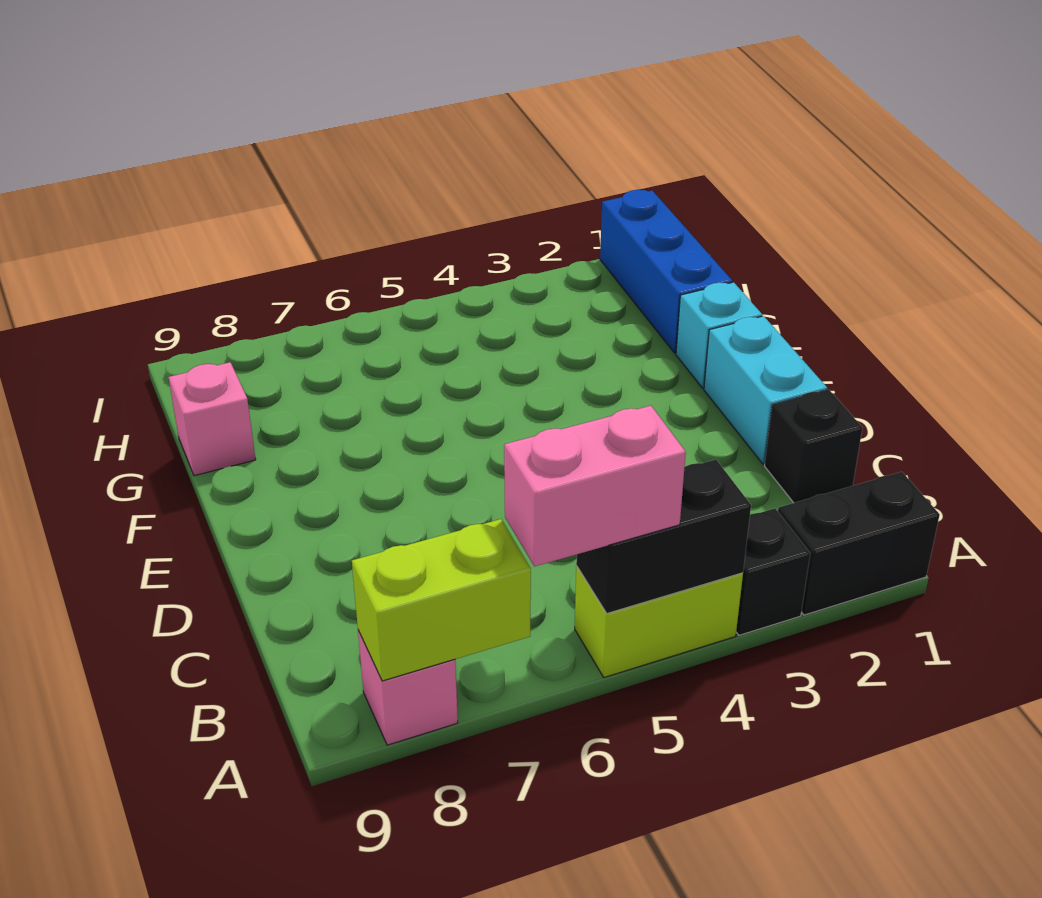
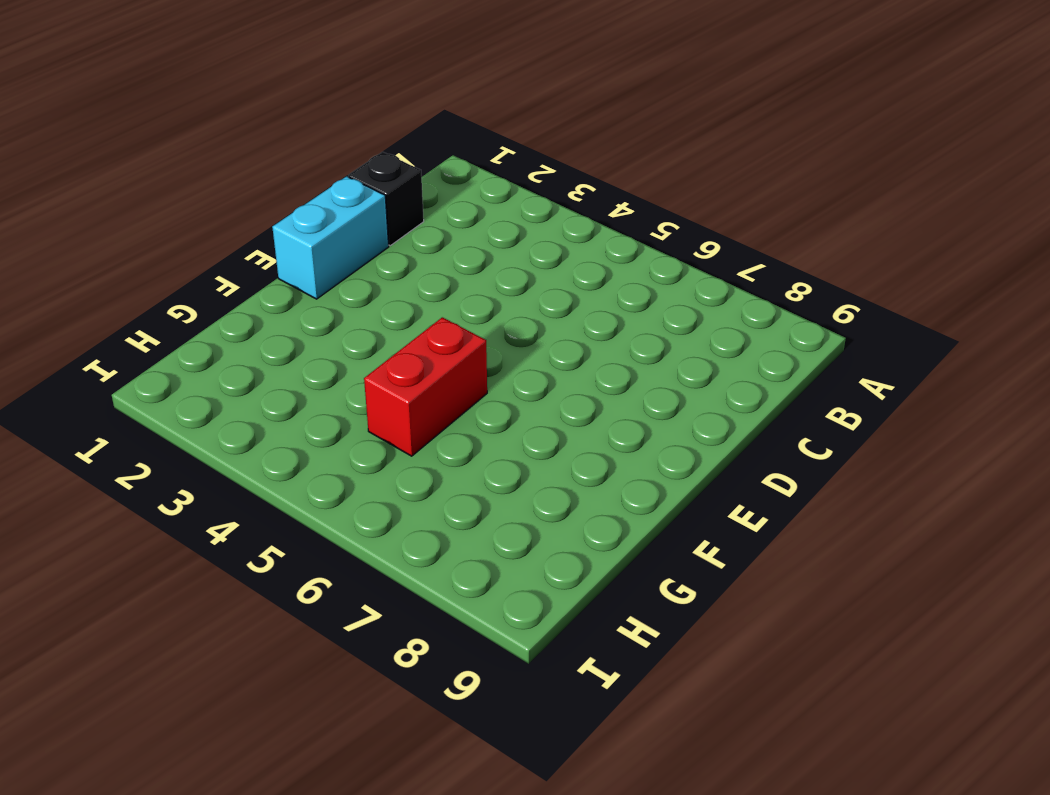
red 1x2 brick [364,317,487,456] -> none
none -> black 1x2 brick [778,472,940,615]
none -> black 1x1 brick [736,509,810,635]
none -> lime 1x2 brick [575,566,743,677]

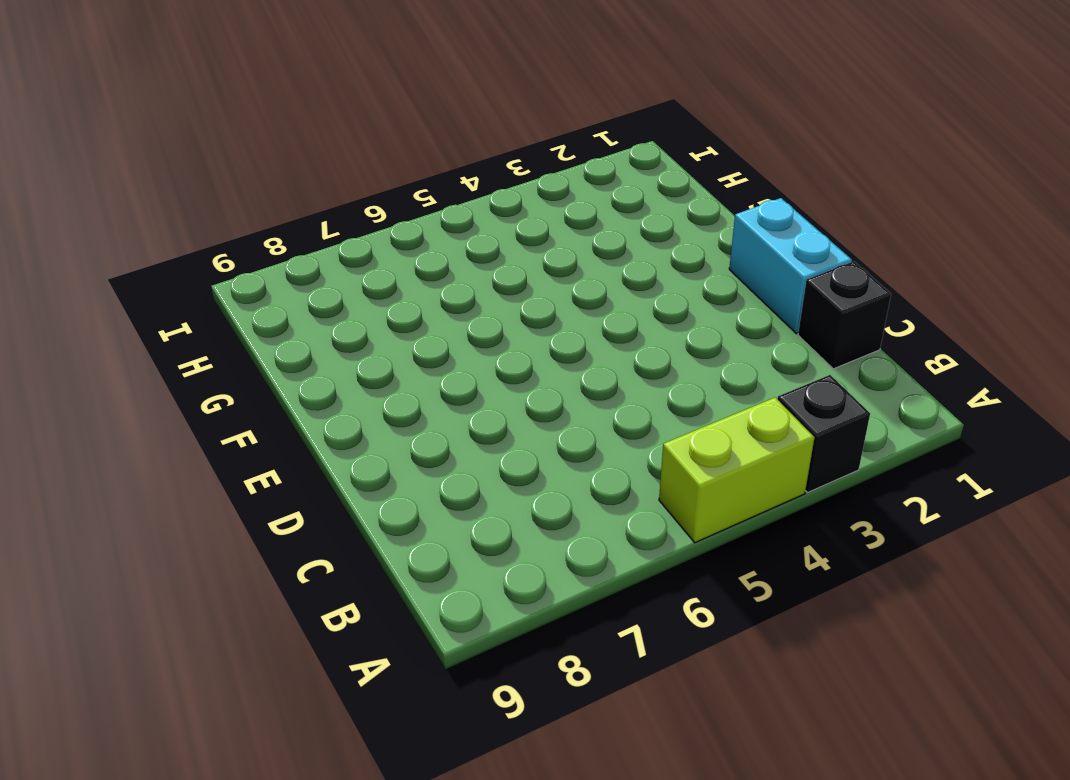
none -> black 1x2 brick [778,472,940,615]
none -> pink 1x1 brick [358,630,458,745]
none -> cyan 1x1 brick [676,282,762,388]

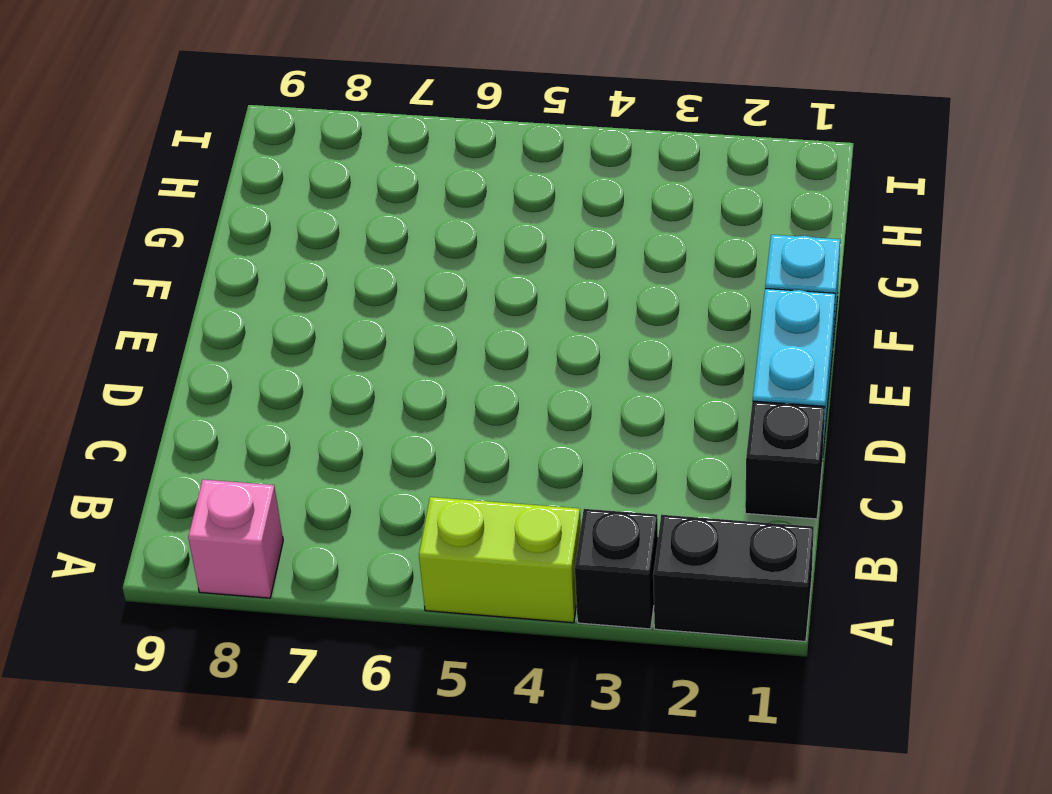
none -> blue 1x3 brick [600,190,732,353]
none -> pink 1x1 brick [168,362,256,476]
none -> black 1x2 brick [576,460,751,613]

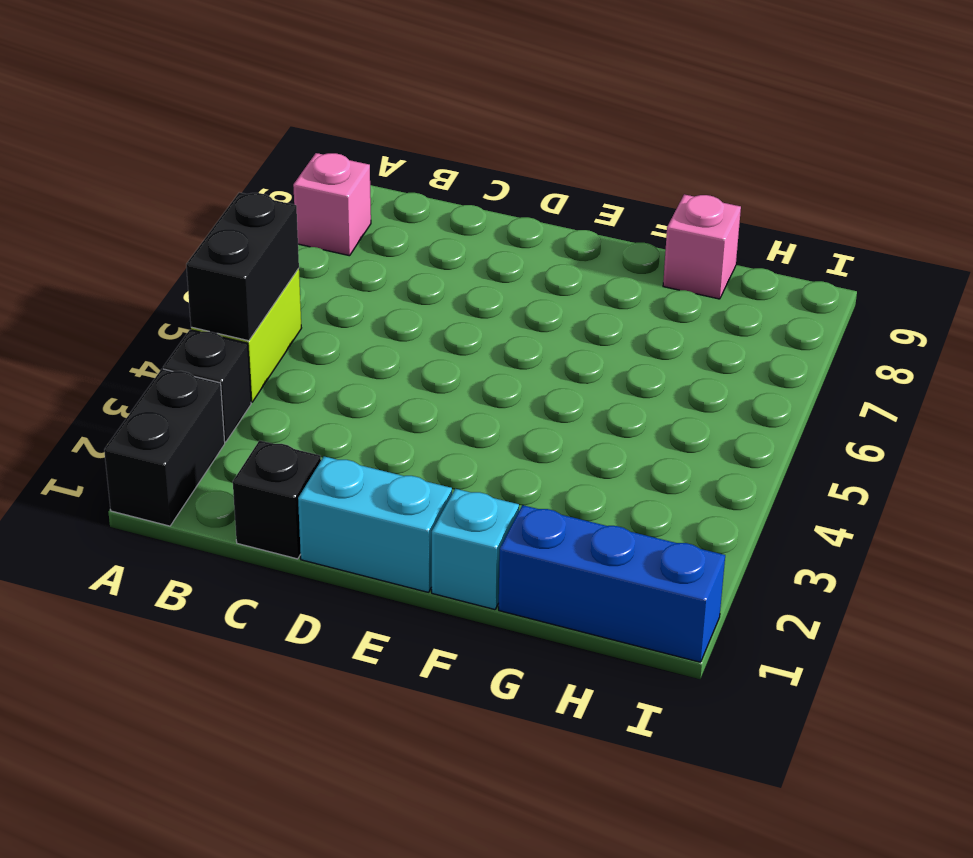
none -> lime 1x2 brick [352,519,531,681]
none -> pink 1x2 brick [504,406,686,566]

